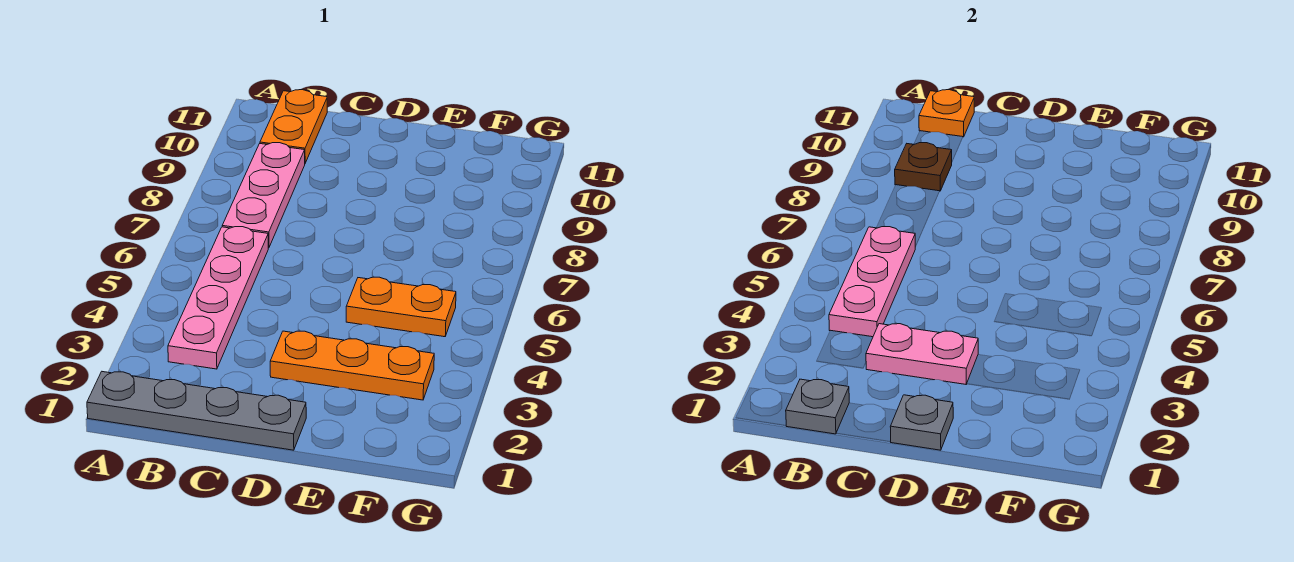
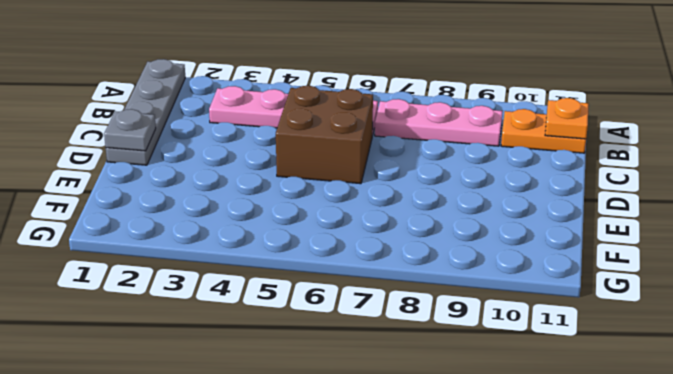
brown 2x2 brick [276,86,373,184] -> none
none -> orange 1x3 plate [270,331,434,400]
none -> orange 1x2 plate [346,277,456,337]
none -> grey 1x1 plate [786,379,849,434]

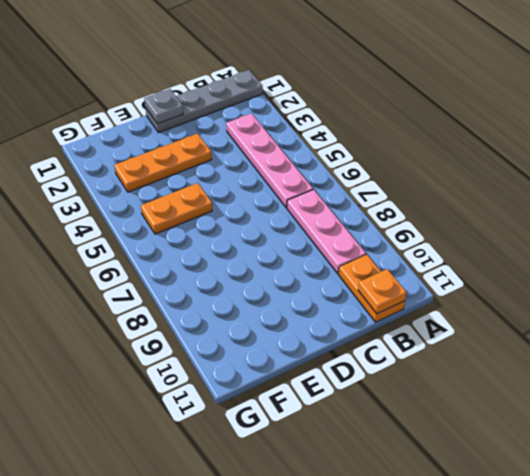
none -> grey 1x1 plate [786,379,849,434]
none -> pink 1x3 plate [829,227,915,337]
none -> brown 1x1 plate [895,143,952,191]

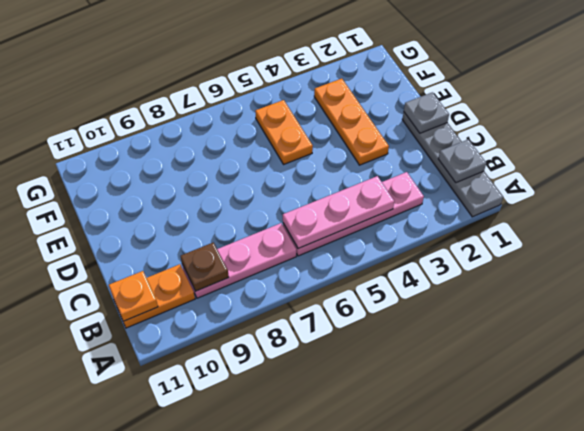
none -> pink 1x2 plate [866,324,978,384]

